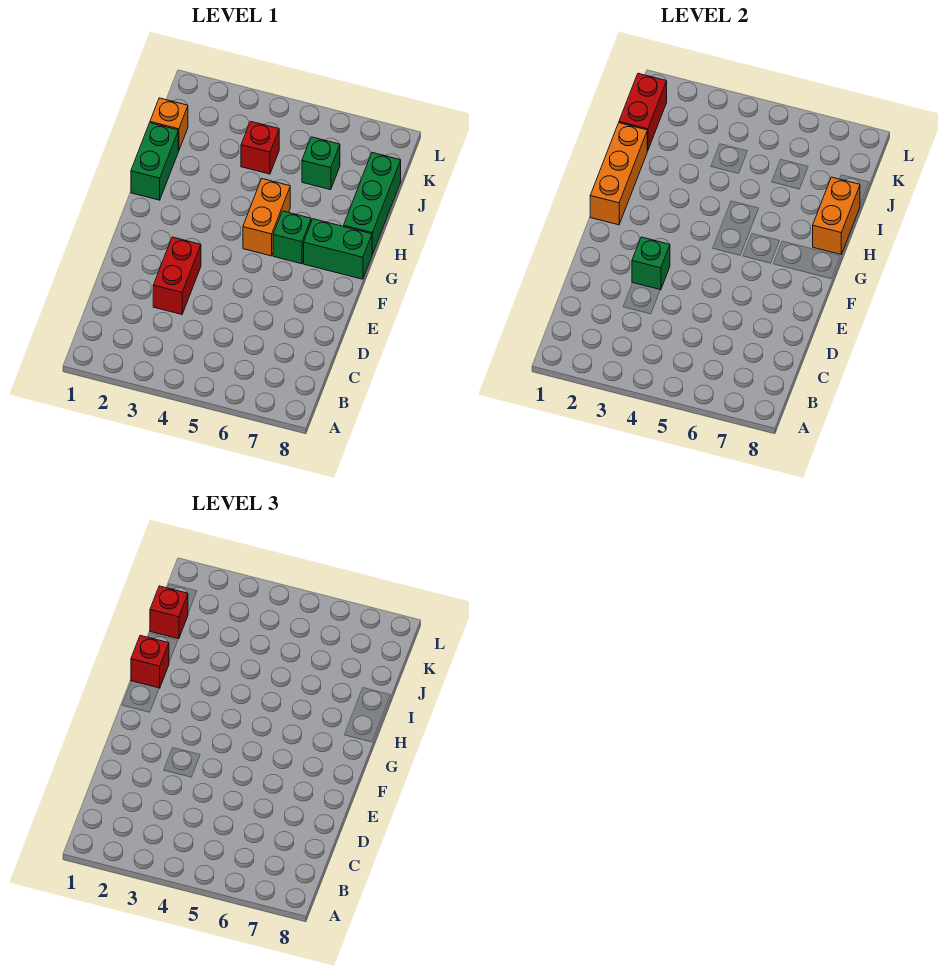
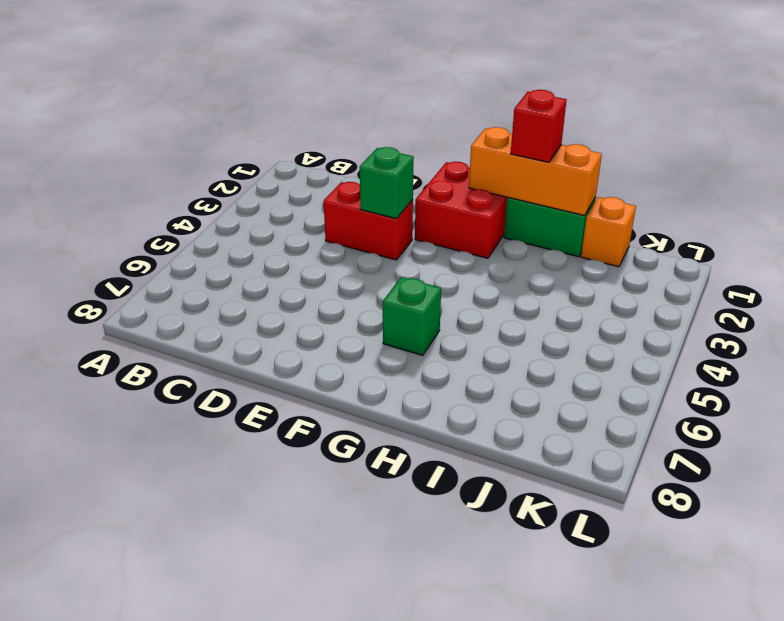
red 2x2 brick [415,162,507,258] -> none
none -> orange 1x2 brick [243,179,290,256]
none -> green 1x2 brick [304,219,372,279]
none -> green 1x3 brick [344,153,401,254]

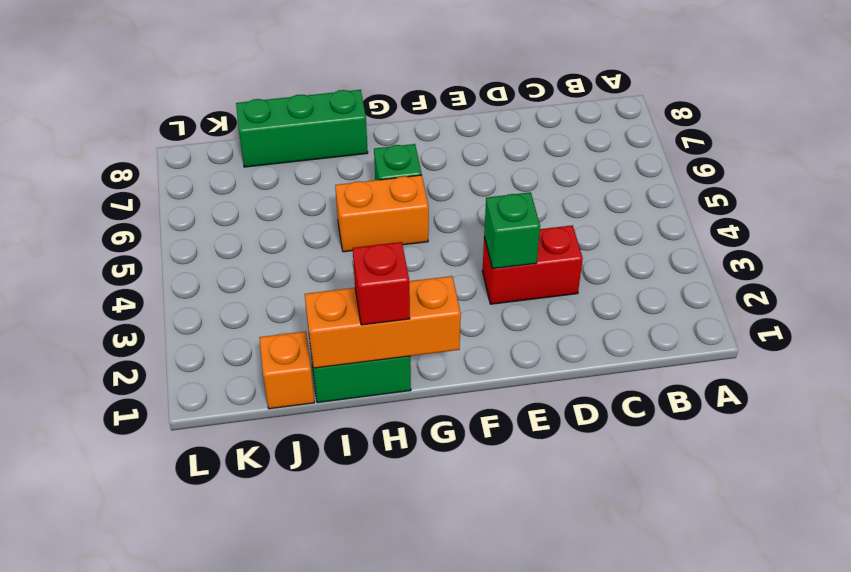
none -> green 1x2 brick [304,219,372,279]
none -> red 1x1 brick [241,121,279,174]
none -> green 1x1 brick [302,137,340,190]

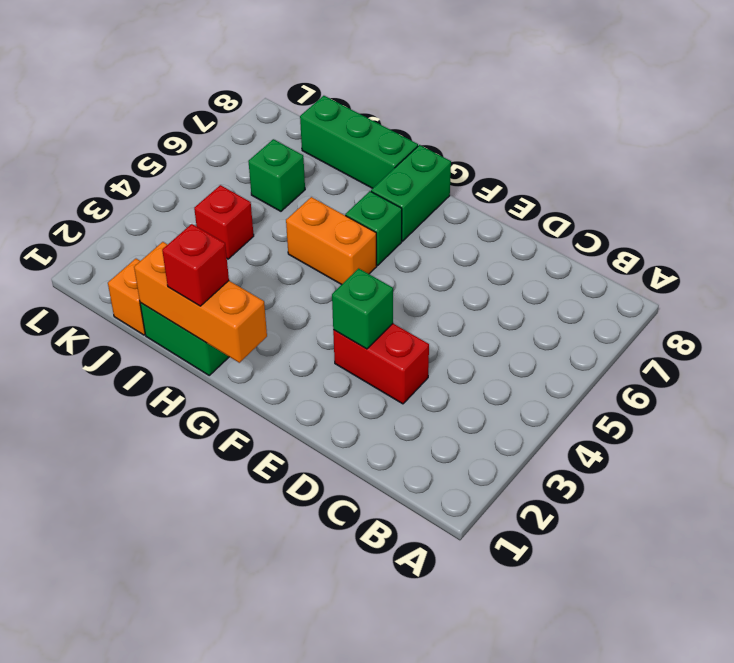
none -> orange 1x2 brick [813,177,860,254]
none -> red 1x2 brick [619,73,667,151]
none -> red 1x1 brick [150,586,188,639]

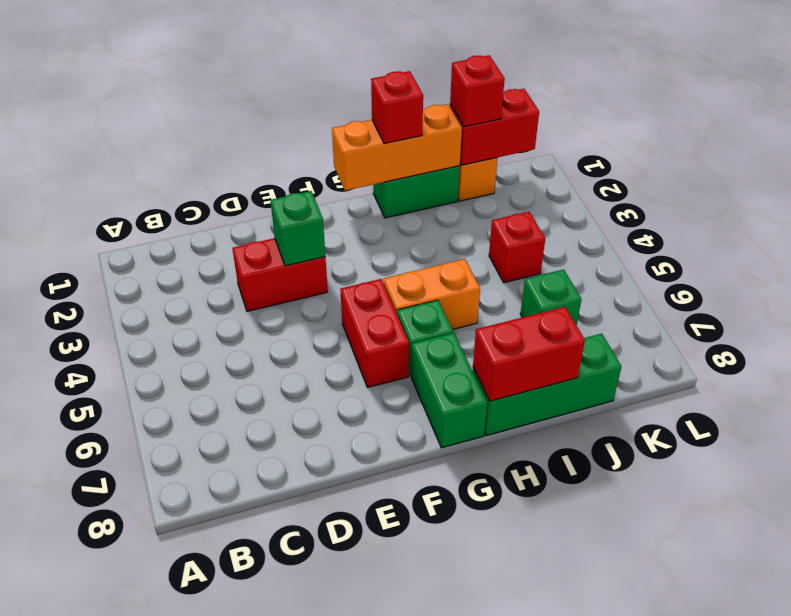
red 1x2 brick [340,279,409,388] -> none
red 1x2 brick [473,307,585,401] -> orange 1x2 brick [813,177,860,254]

